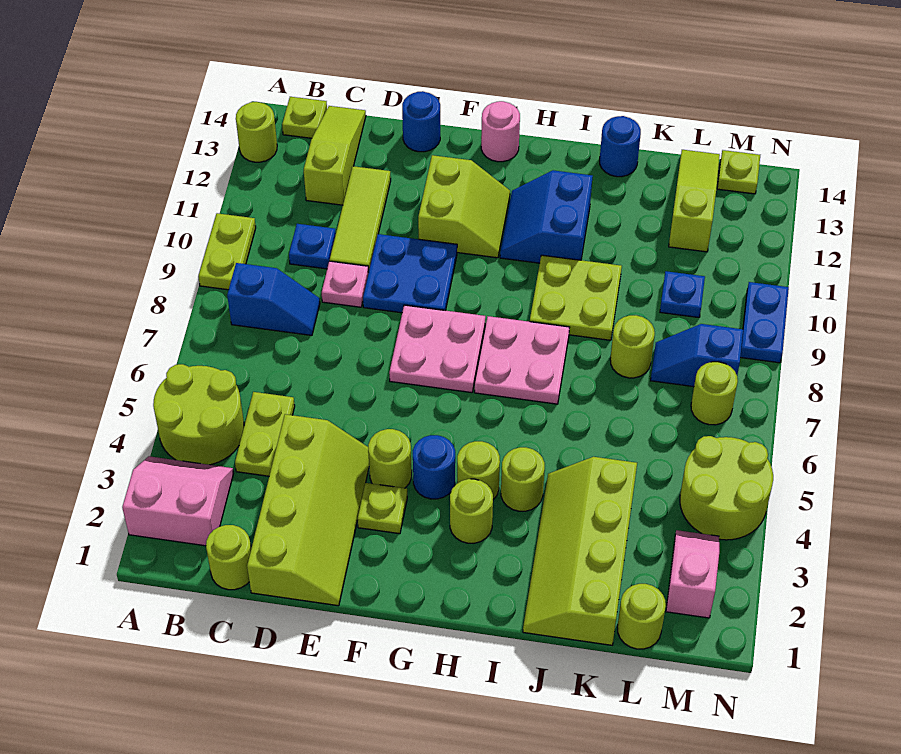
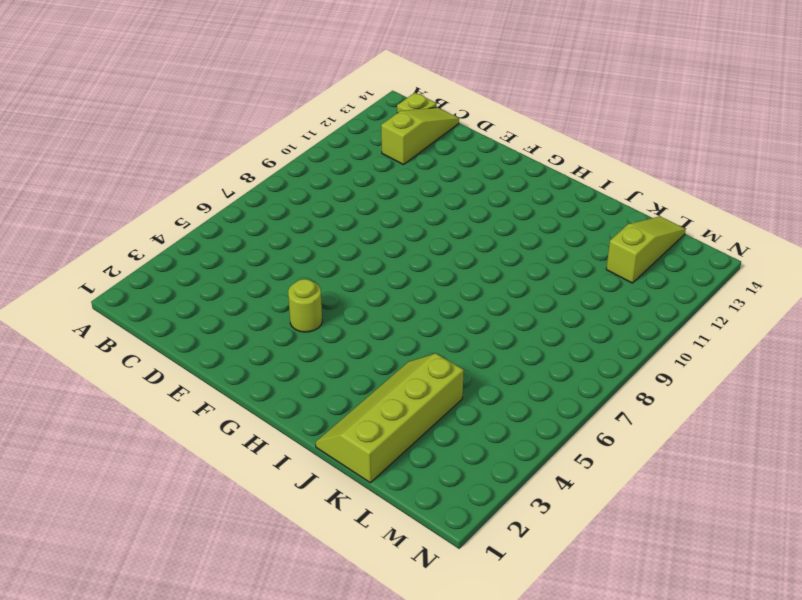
none -> pink 2x2 slope [122,456,234,546]
none -> lime 2x2 round brick [153,364,244,465]
none -> lime 1x2 plate [198,213,256,290]
none -> lime 1x1 round brick [236,102,277,162]

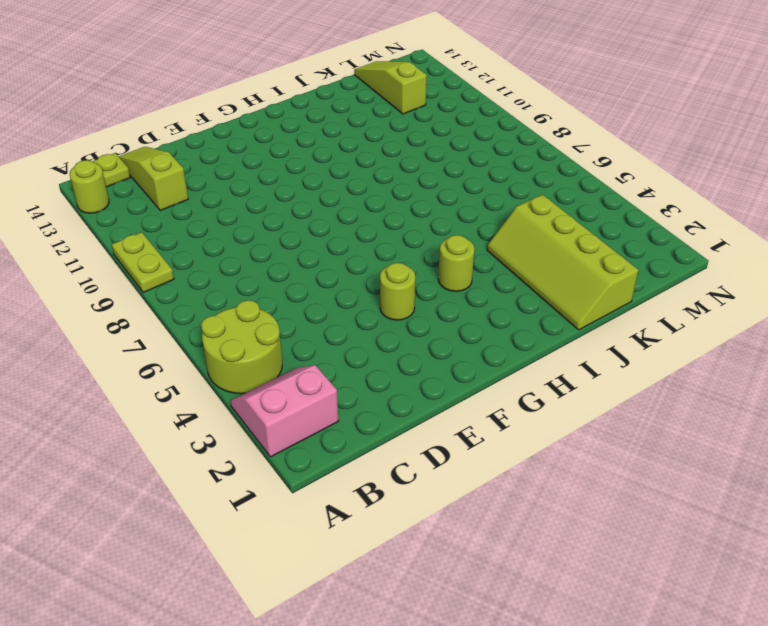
none -> blue 1x2 slope [227,263,320,335]
none -> lime 1x1 round brick [206,525,251,590]
none -> lime 1x2 plate [235,392,295,476]
none -> blue 1x1 plate [289,224,336,269]

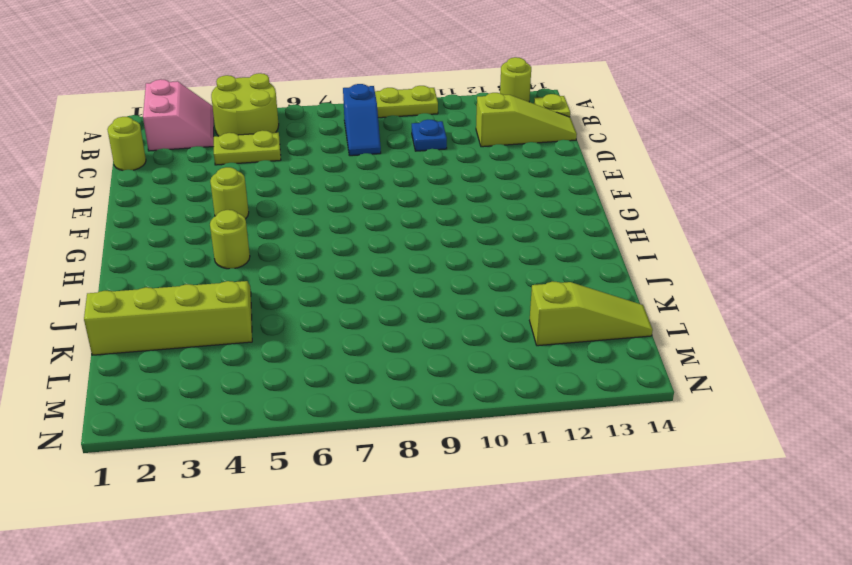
none -> lime 2x4 slope [247,414,369,606]
none -> pink 1x1 plate [322,261,369,307]
none -> lime 1x3 tile [330,166,391,272]
none -> blue 2x2 plate [363,234,457,313]

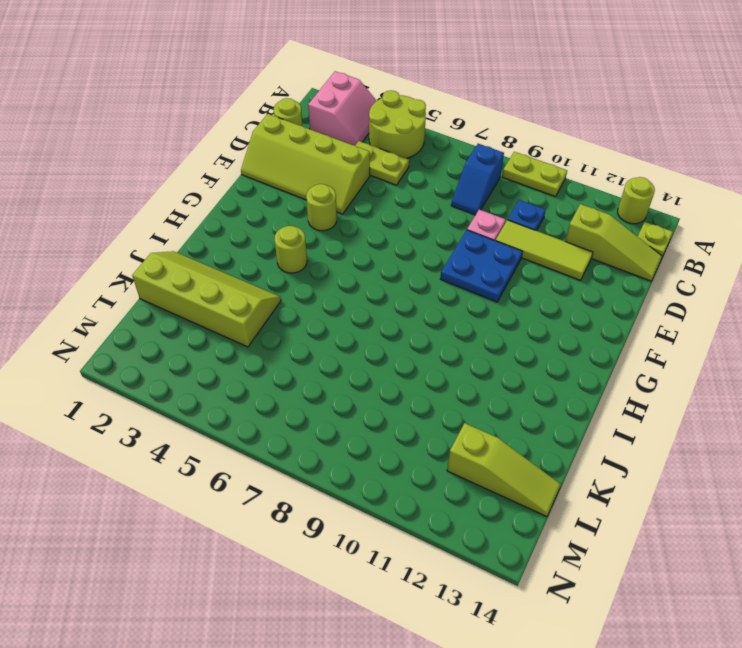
none -> blue 1x1 round brick [402,91,440,152]
none -> lime 1x1 plate [358,483,407,534]
none -> pink 2x2 plate [389,305,485,393]
none -> lime 2x2 slope [418,155,510,258]

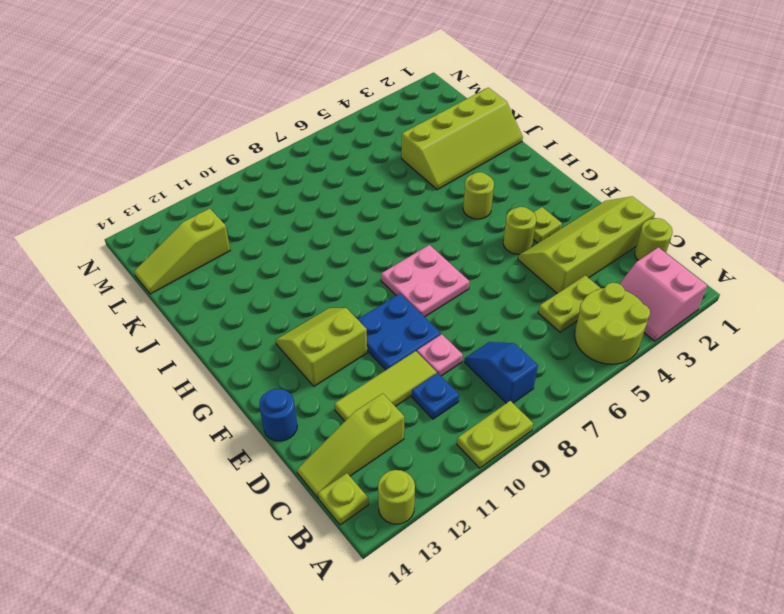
none -> blue 1x1 round brick [413,435,455,499]
none -> pink 1x1 round brick [481,101,520,162]
none -> lime 1x1 round brick [450,479,493,543]
none -> pink 2x2 plate [475,316,569,404]

